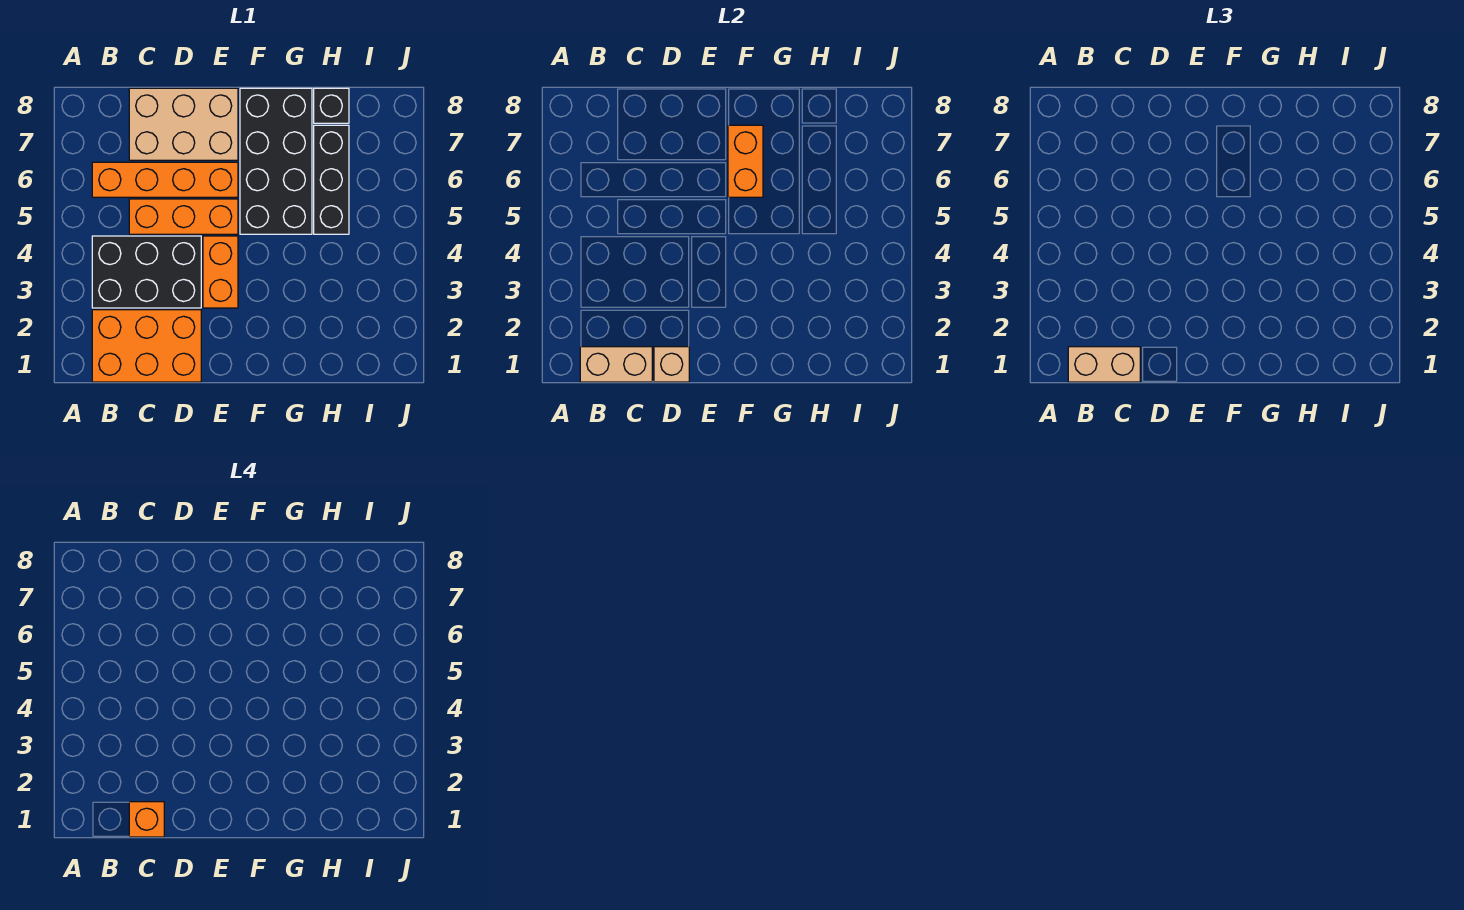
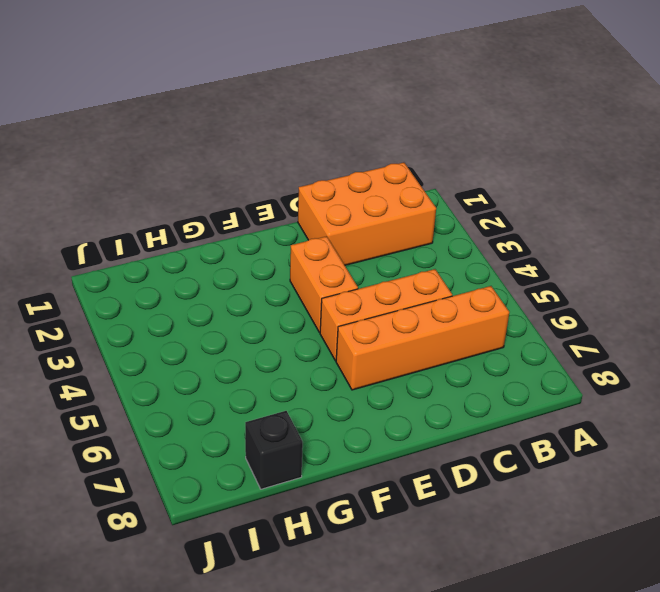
none -> black 2x3 brick [92,236,201,308]
none -> tan 2x3 brick [129,88,238,160]
none -> black 2x4 brick [240,88,312,234]

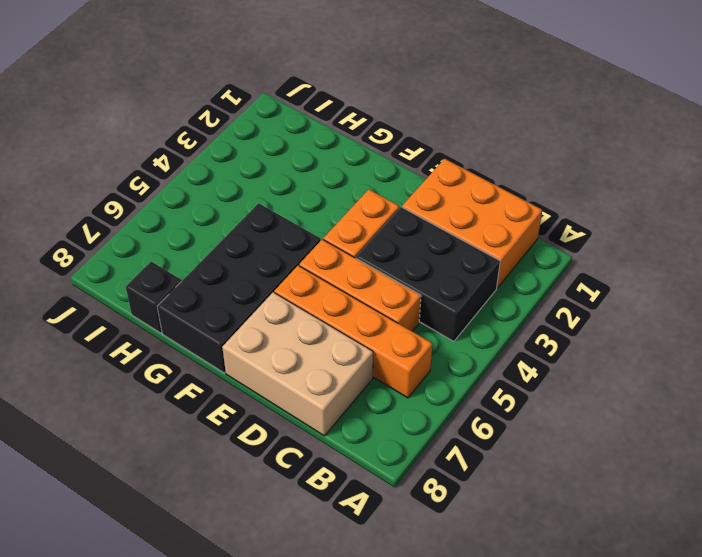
none -> black 1x3 brick [314,125,349,234]
none -> tan 1x2 brick [580,347,652,382]
none -> tan 1x1 brick [654,347,689,382]

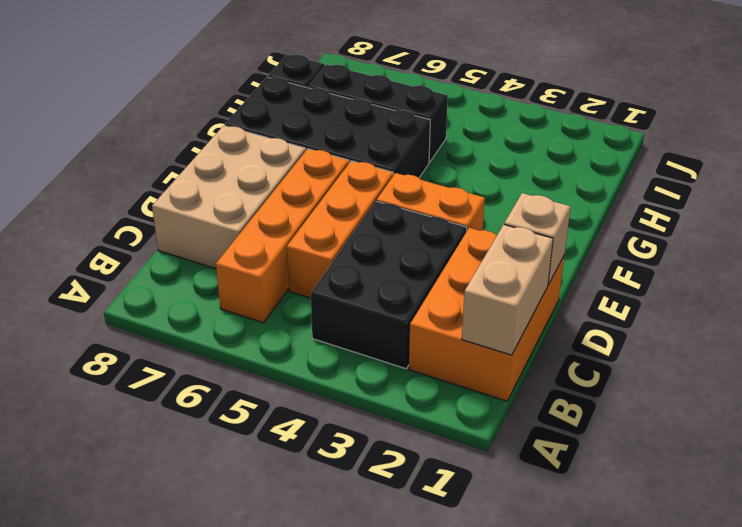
none -> orange 1x2 brick [728,125,763,197]
none -> tan 1x2 brick [1068,347,1140,382]
none -> orange 1x1 brick [129,802,164,837]

